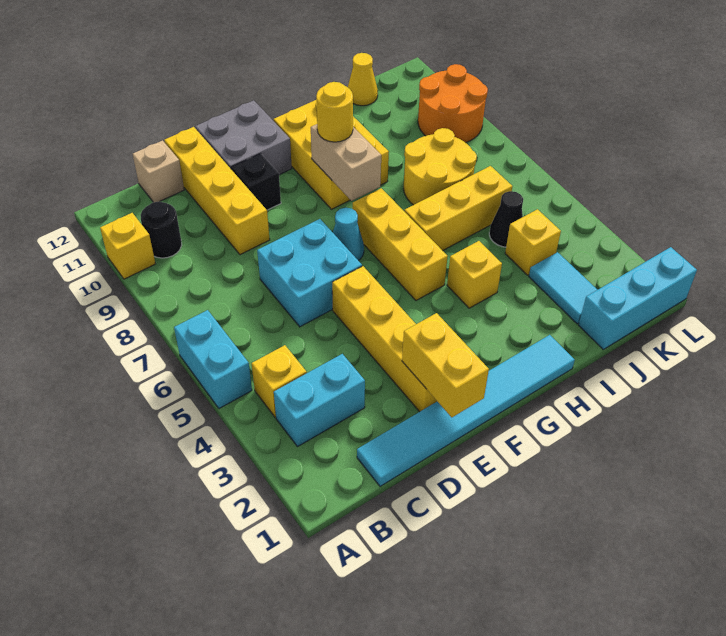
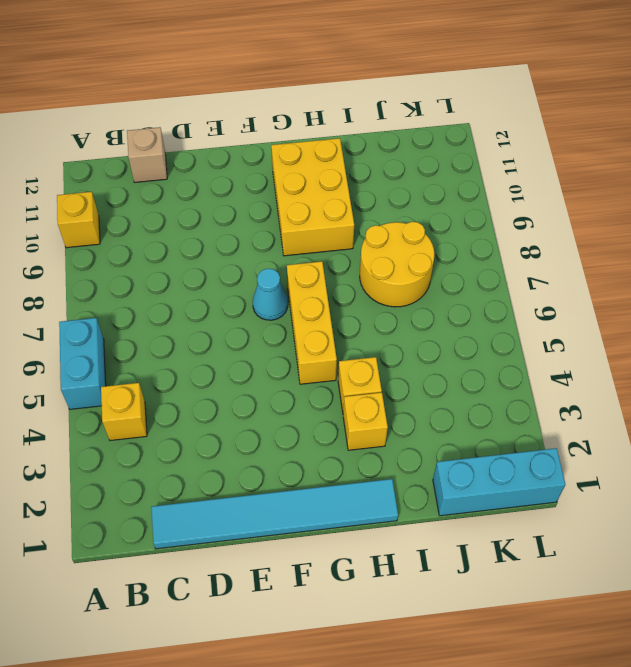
yellow 1x1 brick [343,392,388,450] -> yellow 1x1 brick moved to [505,209,561,275]
none -> cyan 1x2 brick [274,354,365,447]
none -> black 1x1 round brick [141,202,182,258]
none -> cyan 2x2 brick [257,219,362,327]

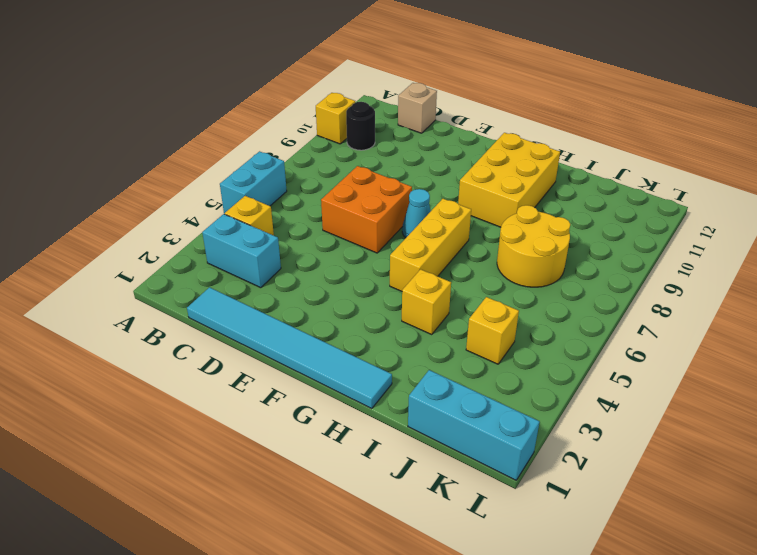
orange 2x2 brick [321,166,412,253] -> cyan 2x2 brick [257,219,362,327]
none -> yellow 1x4 brick [164,127,270,255]
none -> yellow 1x4 brick [332,266,437,412]
none -> black 1x1 brick [231,154,281,210]

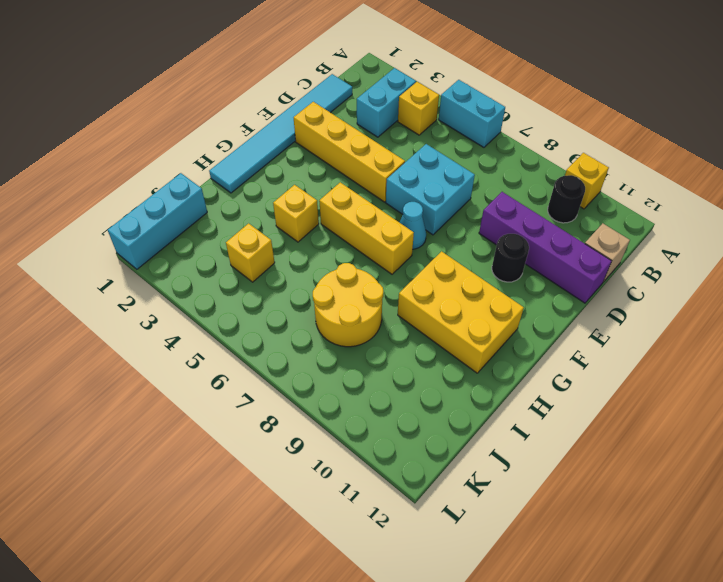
purple 1x4 brick [479,192,611,303] -> yellow 1x4 brick [164,127,270,255]
black 1x1 round brick [492,234,529,282] -> black 1x1 brick [231,154,281,210]
none -> grey 2x2 brick [195,100,292,175]
none -> yellow 1x3 brick [404,166,513,251]
none -> cyan 1x2 tile [529,252,597,324]

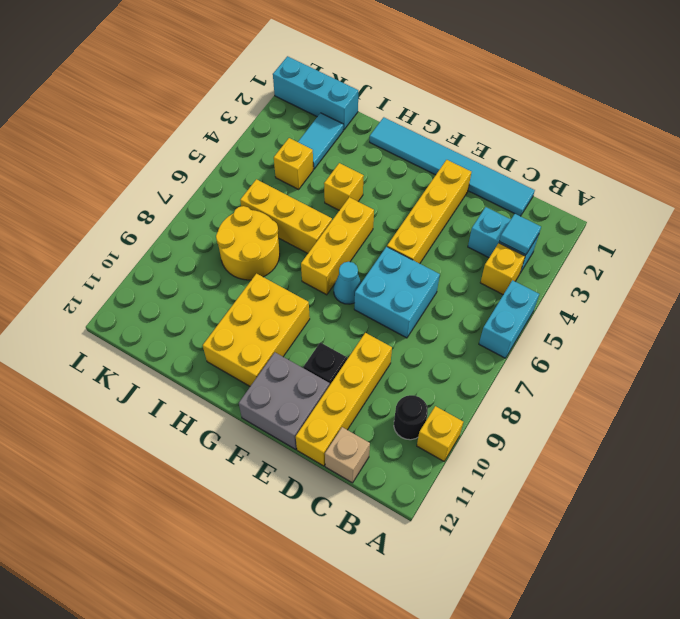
cyan 1x1 tile [500,214,541,255] -> none
none -> black 1x1 cone [489,191,523,247]
none -> yellow 1x1 cone [348,53,378,106]
none -> orange 2x2 round brick [418,64,488,143]

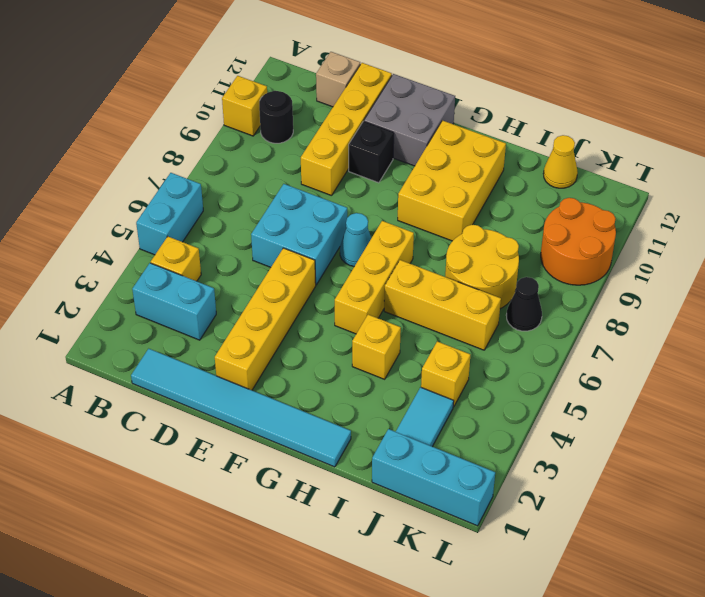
black 1x1 cone [506,277,542,331] -> black 1x1 cone moved to [489,191,523,247]
none -> yellow 1x2 brick [402,313,489,417]
none -> tan 1x2 brick [311,124,381,201]
none -> yellow 1x1 round brick [316,82,353,142]

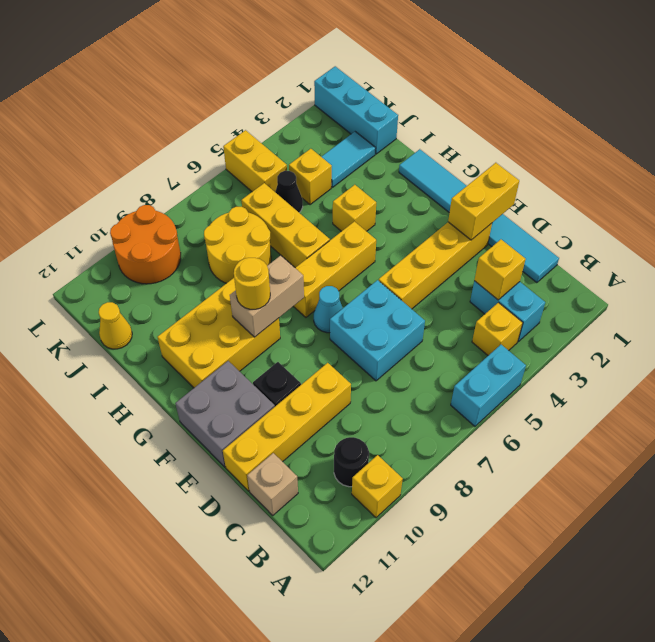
yellow 1x1 brick [474,240,526,300] -> none
yellow 1x2 brick [223,130,287,192] -> none

